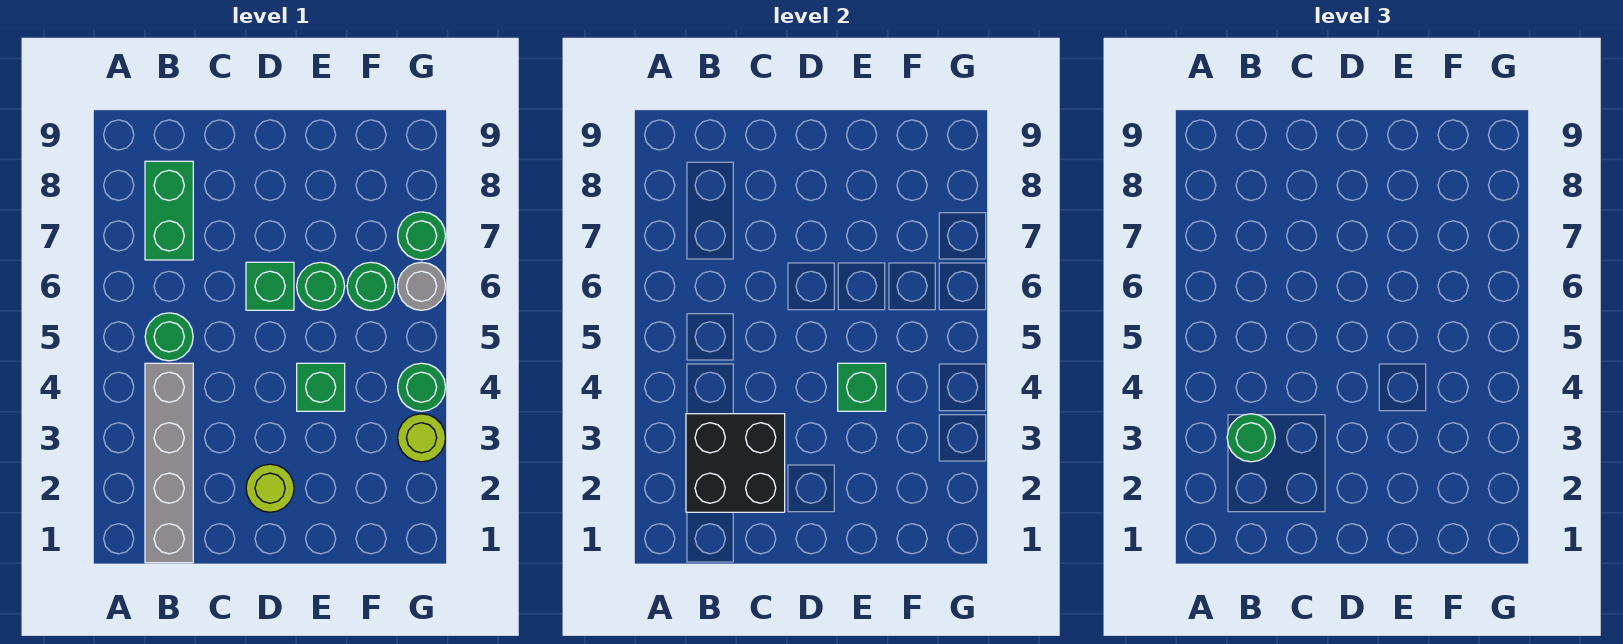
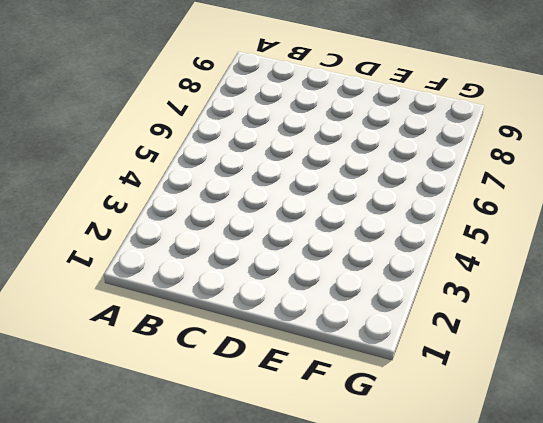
none -> grey 1x4 brick [145,363,193,563]
none -> green 1x1 round brick [145,313,193,361]
none -> green 1x2 brick [145,161,193,260]

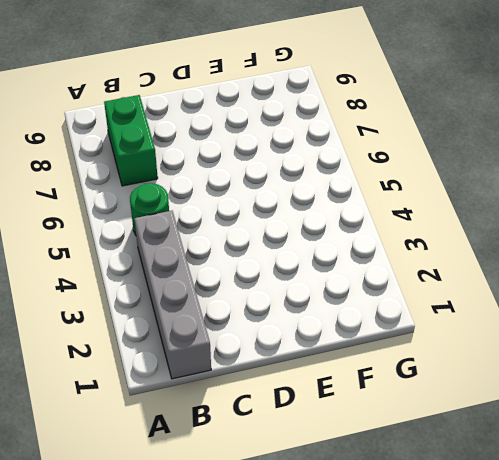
none -> lime 1x1 round brick [246,464,294,512]
none -> green 1x1 brick [246,262,294,310]
none -> green 1x1 brick [297,363,345,411]

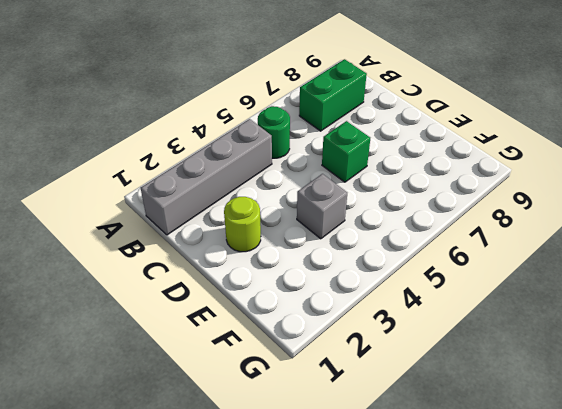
grey 1x1 brick [297,174,347,239] -> green 1x1 brick [297,363,345,411]
none -> green 1x1 round brick [297,262,345,310]
none -> green 1x1 round brick [347,262,395,310]
none -> lime 1x1 round brick [398,414,446,462]

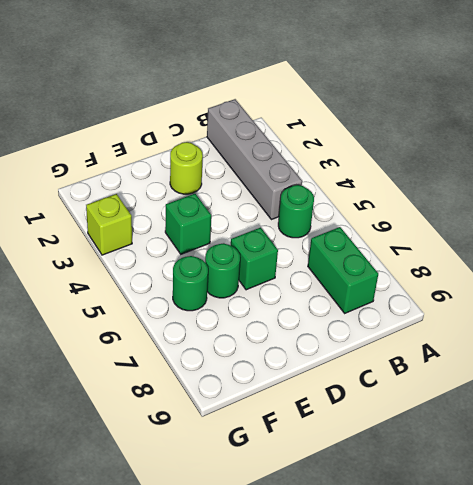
lime 1x1 brick [86,194,132,255] -> lime 1x1 round brick [398,414,446,462]
none -> green 1x1 round brick [398,363,446,411]
none -> grey 1x1 round brick [398,262,446,310]
none -> green 1x1 round brick [398,212,446,260]

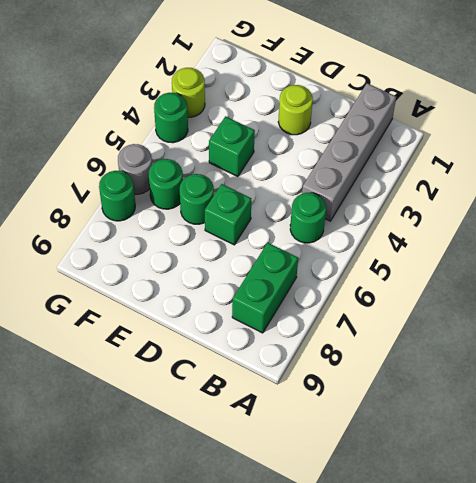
none -> black 2x2 brick [686,414,785,512]
none -> green 1x1 brick [838,363,886,411]
none -> green 1x1 round brick [1227,414,1275,462]

